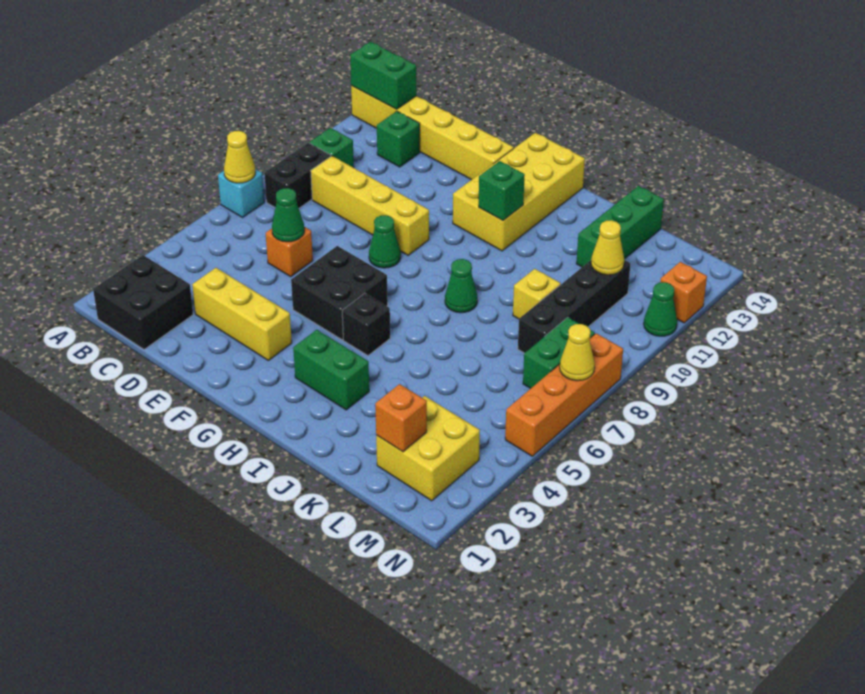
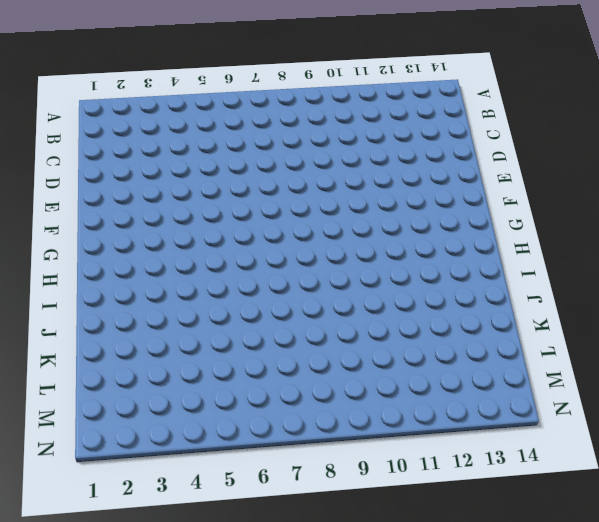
none -> cyan 1x1 brick [218,169,264,217]
none -> yellow 1x6 brick [351,86,514,180]
none -> black 2x2 brick [93,255,193,350]
none -> black 1x2 brick [264,143,331,208]

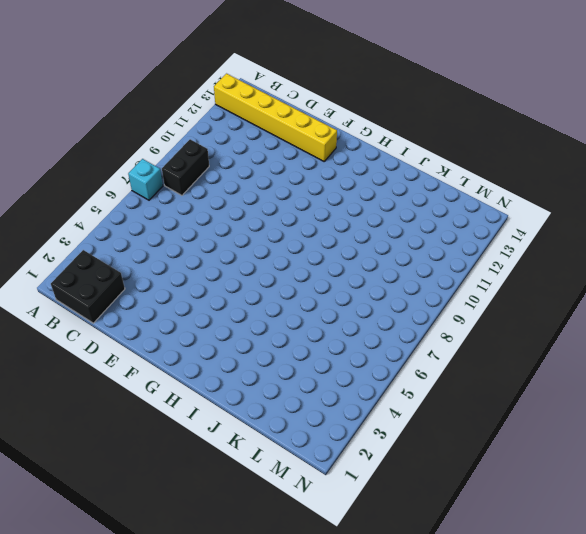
none -> green 1x1 brick [310,128,354,168]
none -> yellow 1x4 brick [311,156,429,255]
none -> green 1x1 brick [377,111,420,167]
none -> yellow 1x3 brick [192,268,292,361]

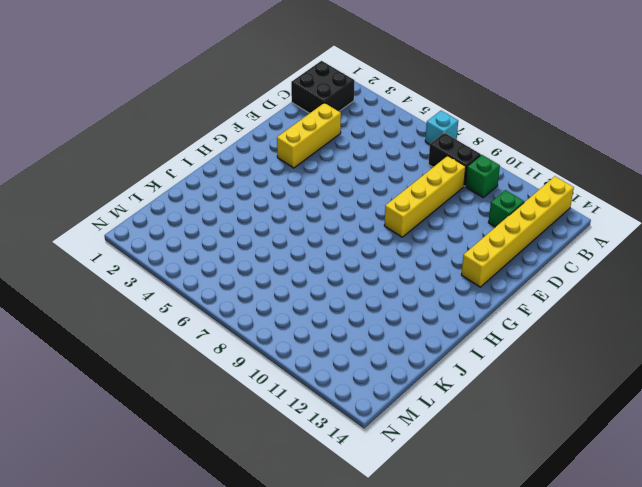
none -> orange 1x1 brick [266,227,313,277]
none -> black 2x2 brick [291,246,388,340]
none -> green 1x1 cone [369,215,401,268]
none -> yellow 2x4 brick [453,133,585,251]

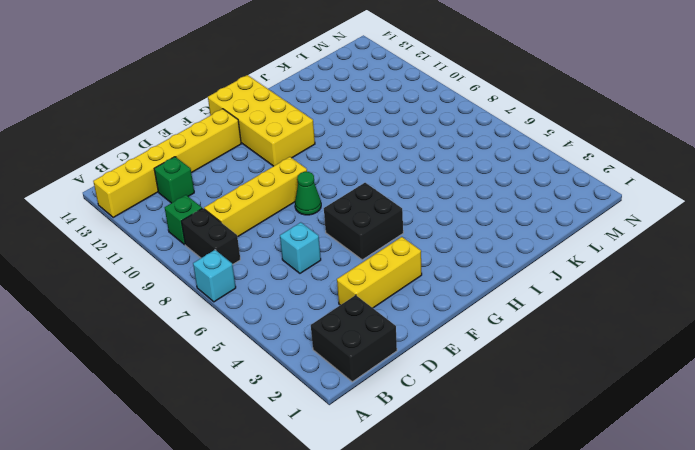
cyan 1x1 brick [280,222,321,273] -> orange 1x1 brick [266,227,313,277]
none -> green 1x2 brick [293,330,369,410]
none -> black 1x1 brick [342,293,390,356]
none -> green 1x1 cone [445,259,477,313]
none -> yellow 1x1 brick [513,269,561,319]

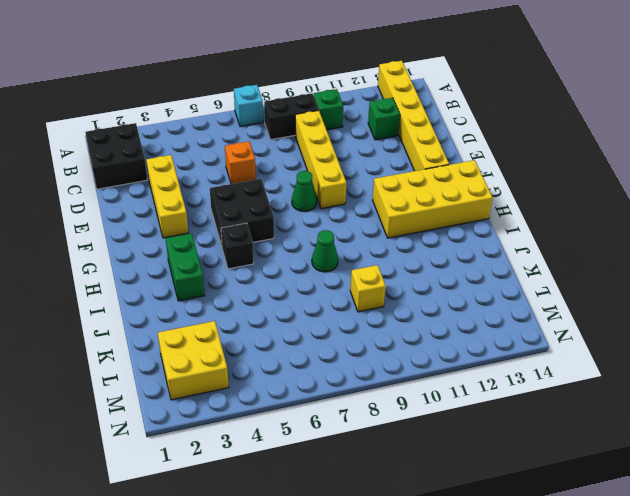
none -> green 1x3 brick [576,186,664,267]
none -> black 1x4 brick [518,260,630,353]
none -> green 1x2 brick [523,317,595,389]
none -> orange 1x4 brick [505,333,623,456]

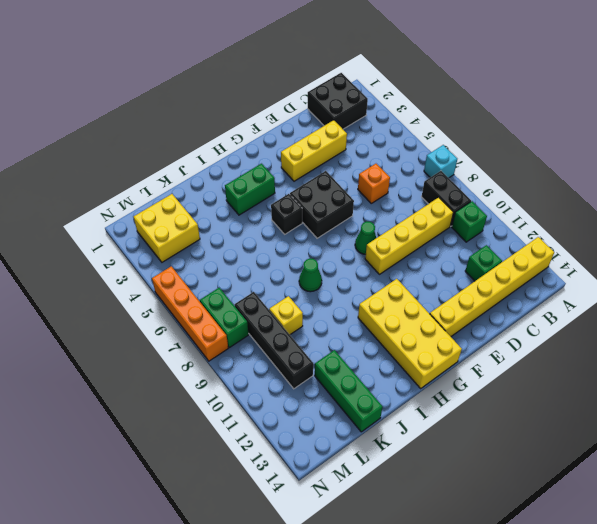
none -> green 1x1 cone [644,282,677,336]
none -> orange 1x1 brick [660,262,707,323]
none -> yellow 1x1 cone [224,131,255,183]
none -> green 1x2 brick [350,42,417,109]

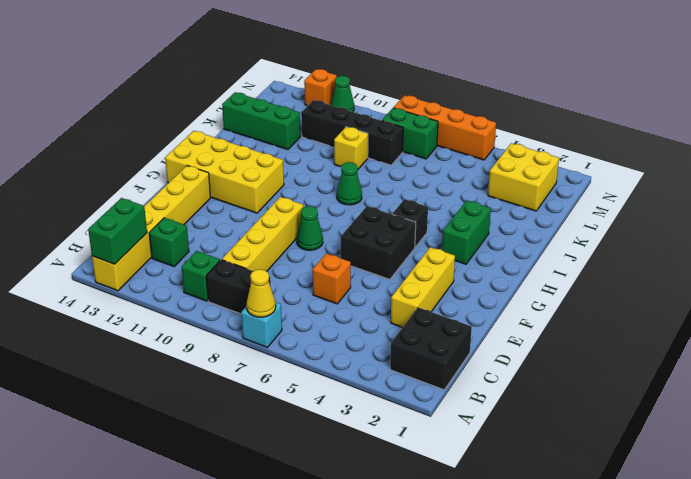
none -> green 1x1 cone [272,188,304,242]
none -> green 1x1 brick [479,161,525,220]
none -> orange 1x1 brick [375,384,427,452]
none -> yellow 1x1 cone [591,220,624,275]

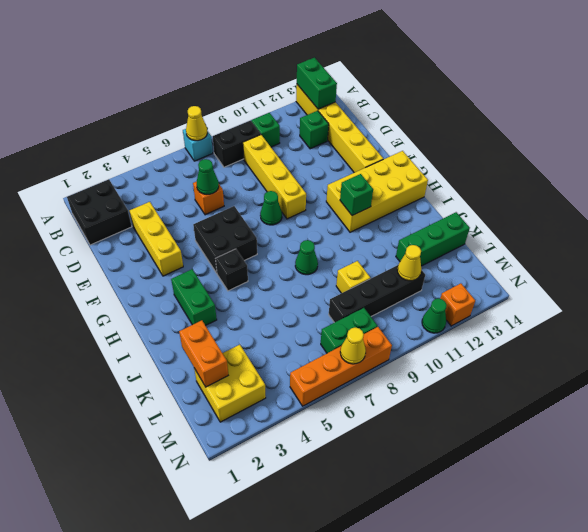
orange 1x2 brick [179,320,228,387] -> orange 1x1 brick [375,384,427,452]

